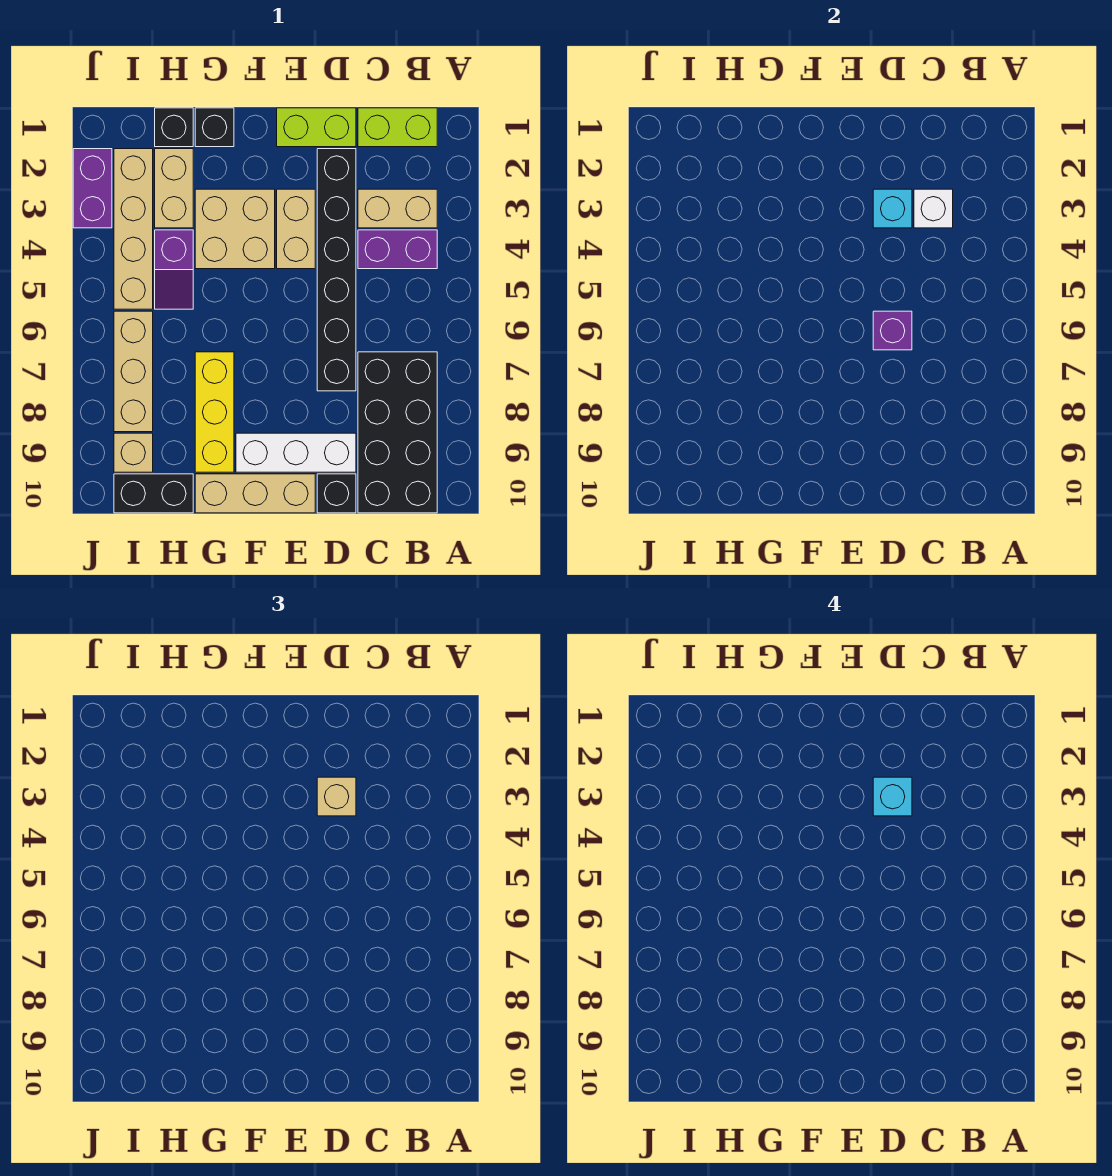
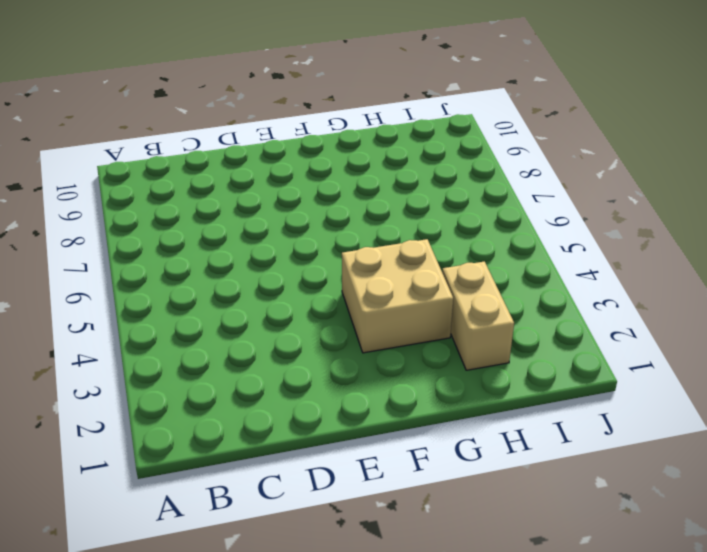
none -> lime 1x2 brick [358,108,437,147]
none -> tan 1x2 brick [358,189,437,228]
none -> purple 1x2 brick [358,230,437,269]

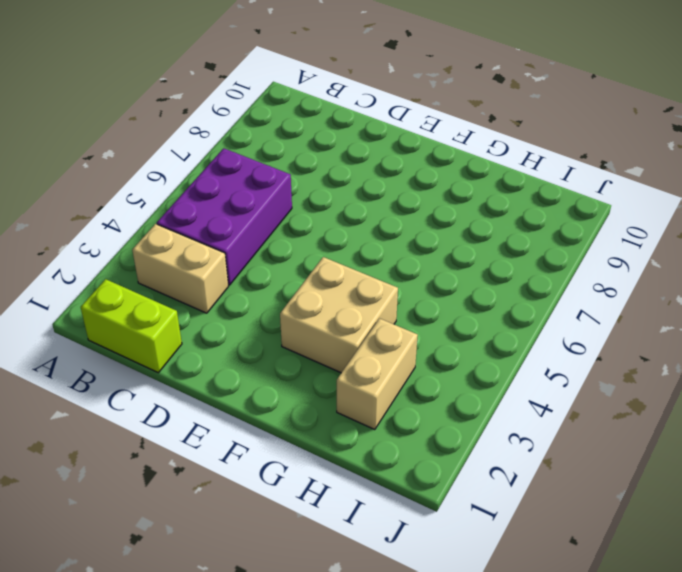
purple 2x3 brick [157,148,292,285] -> purple 1x2 brick [358,230,437,269]
none -> black 2x4 brick [358,352,437,513]
none -> lime 1x2 brick [277,108,356,147]
none -> black 1x6 brick [317,149,356,391]

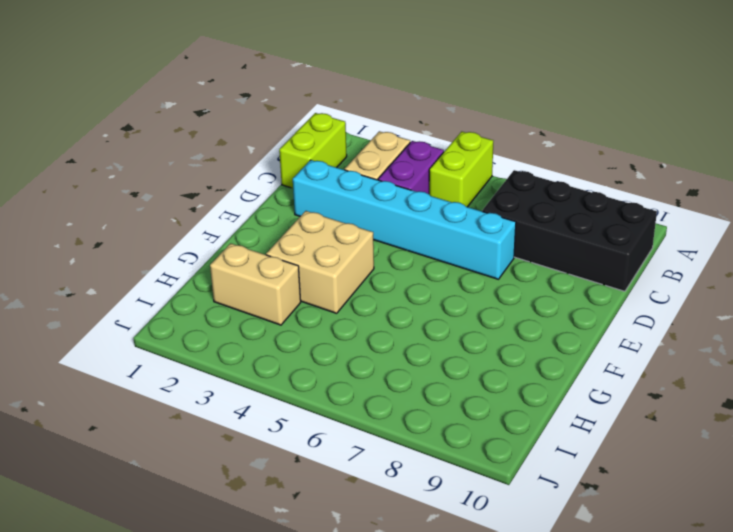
lime 1x2 brick [429,132,493,207] -> lime 1x2 brick moved to [277,108,356,147]
cyan 1x6 brick [293,160,516,279] -> black 1x6 brick [317,149,356,391]
none -> white 1x3 brick [236,433,356,472]
none -> black 1x1 brick [317,474,356,513]
none -> tan 1x2 brick [277,189,315,269]

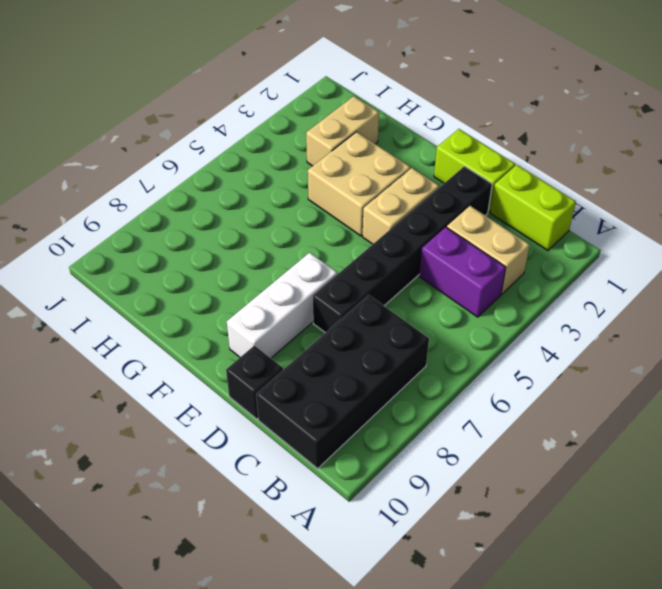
white 1x3 brick [227,253,337,358] -> white 1x3 brick turned to [236,433,356,472]
none -> tan 1x3 brick [195,474,315,513]
none -> black 1x1 brick [195,108,234,147]
none -> yellow 1x3 brick [195,352,234,472]

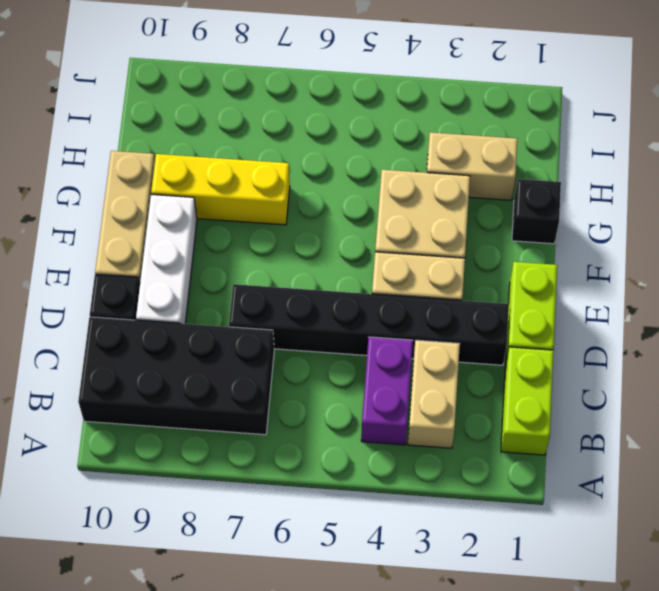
none -> black 1x1 brick [155,108,193,147]
none -> purple 1x2 slope [155,230,193,309]
none -> black 1x2 brick [114,474,193,513]

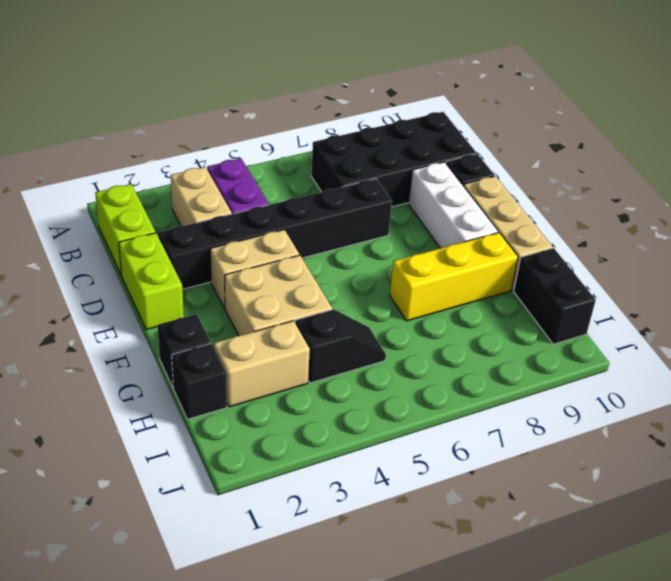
black 1x2 slope [295,309,386,383] -> purple 1x2 slope [155,230,193,309]
none -> tan 1x4 brick [114,149,153,309]
none -> tan 1x3 brick [114,311,153,432]
none -> tan 1x1 brick [114,433,153,472]

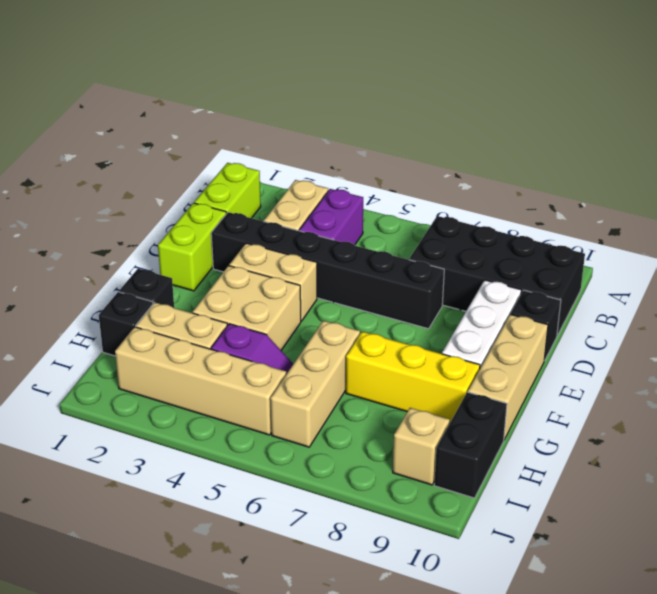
tan 1x3 brick [270,321,360,447] -> tan 1x3 brick turned to [114,311,153,432]
none -> purple 1x2 brick [73,149,112,228]
none -> white 1x1 brick [914,189,953,228]
none -> cyan 1x1 brick [873,189,912,228]

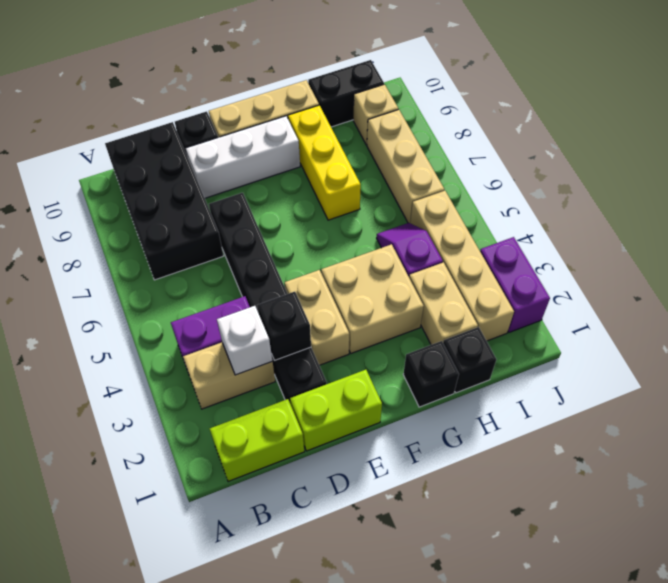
black 1x1 brick [257,292,311,360] -> cyan 1x1 brick [873,189,912,228]
none -> purple 1x1 brick [873,311,912,350]
none -> tan 1x1 brick [317,777,356,816]
none -> cyan 1x1 brick [873,777,912,816]

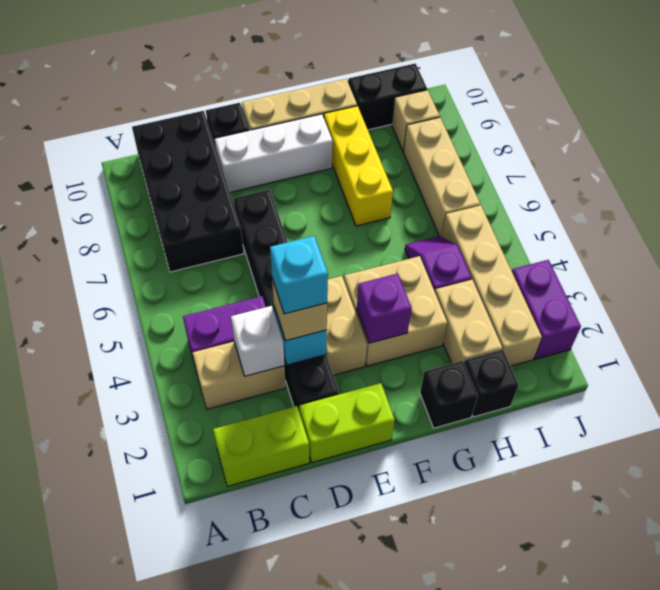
purple 1x1 brick [357,274,412,343] -> purple 1x1 brick moved to [873,311,912,350]

